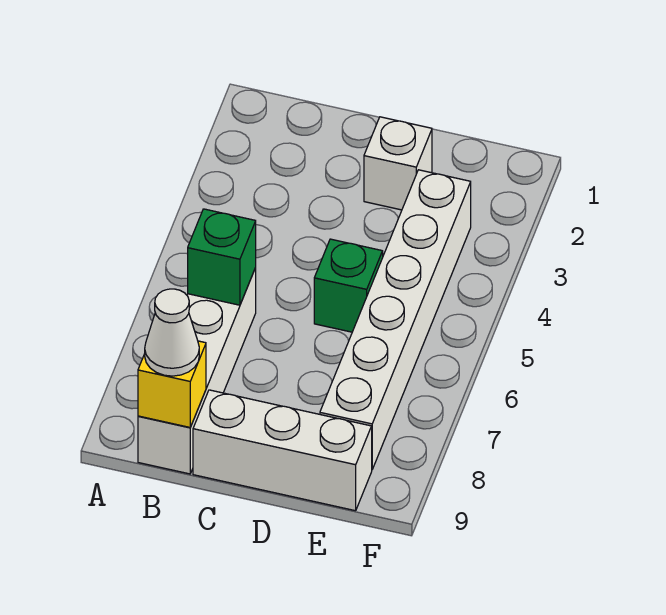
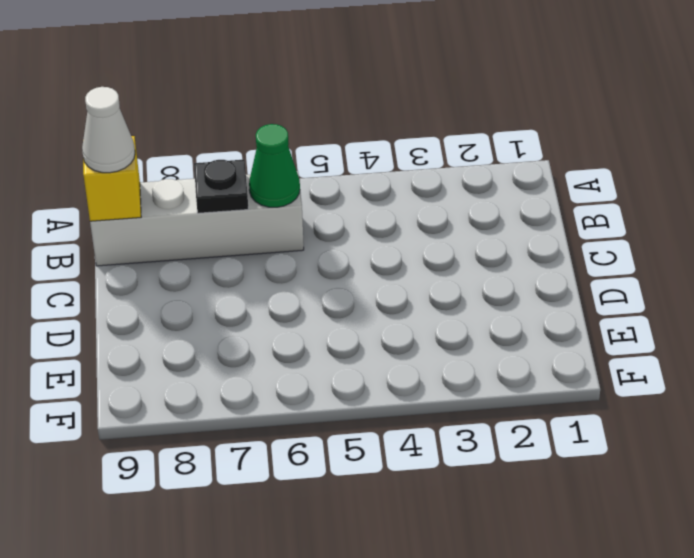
green 1x1 cone [249,124,300,207] -> green 1x1 brick [188,209,256,305]
black 1x1 plate [194,160,248,213] -> none
none -> white 1x3 brick [193,390,372,511]
none -> white 1x1 brick [364,117,432,210]

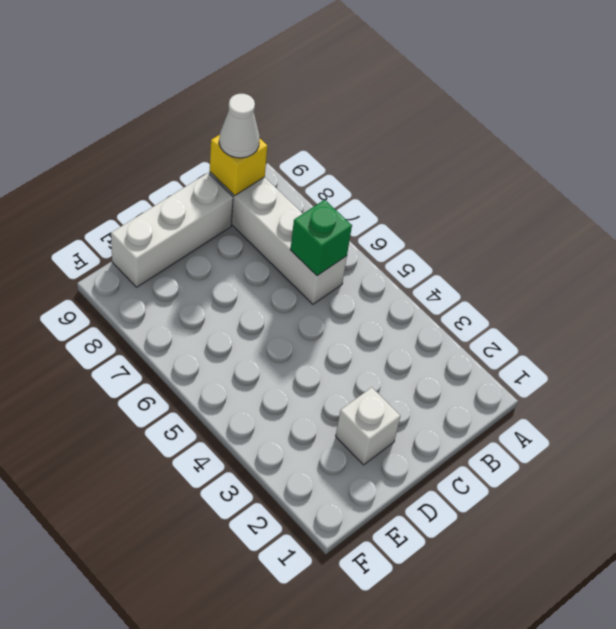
none -> green 1x1 brick [314,239,383,332]
none -> white 1x6 brick [320,170,471,469]

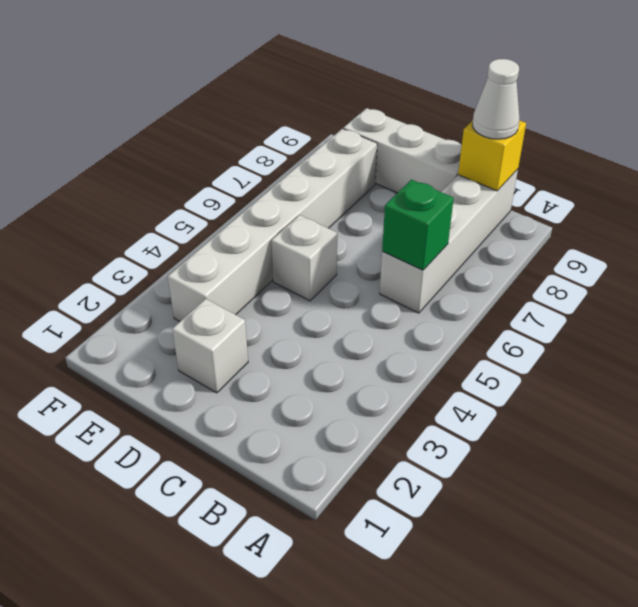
white 1x1 brick [272,215,337,301] -> green 1x1 brick [314,239,383,332]

